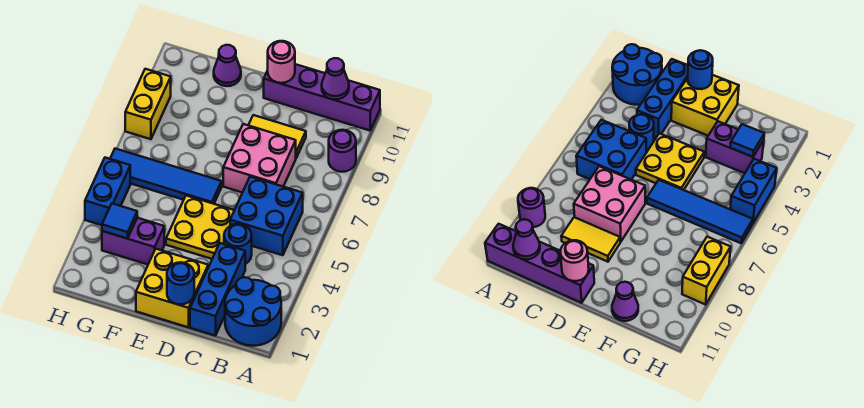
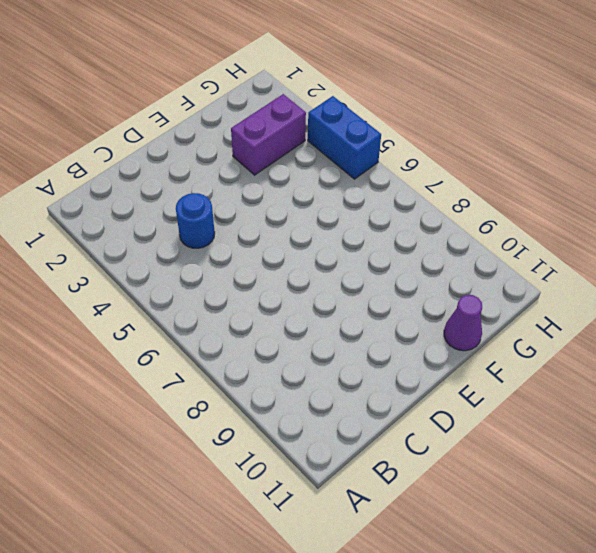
none -> blue 2x2 round brick [225,277,281,346]
none -> purple 1x1 round brick [329,130,356,172]
none -> purple 1x4 brick [264,64,380,130]

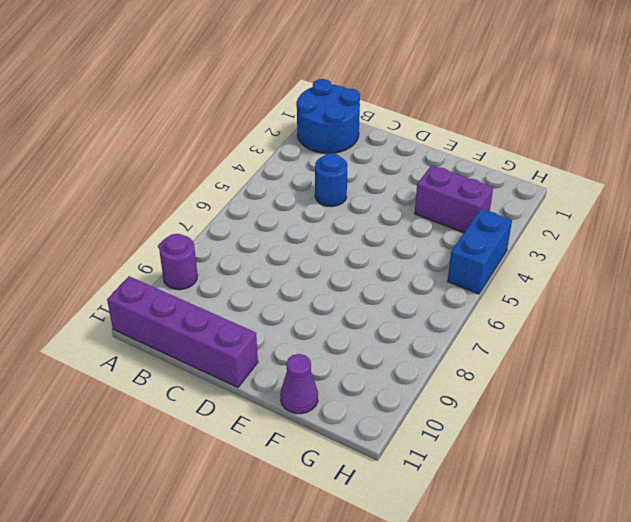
none -> blue 2x2 brick [230,177,303,255]
none -> blue 1x3 brick [190,243,245,336]
none -> pink 2x2 brick [223,124,296,192]

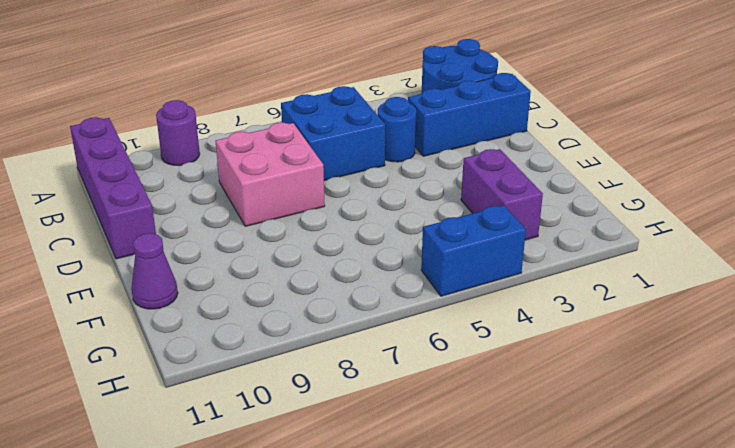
none -> yellow 1x2 tile [248,115,306,158]
none -> yellow 2x2 brick [136,249,208,327]
none -> yellow 2x2 plate [166,196,234,259]

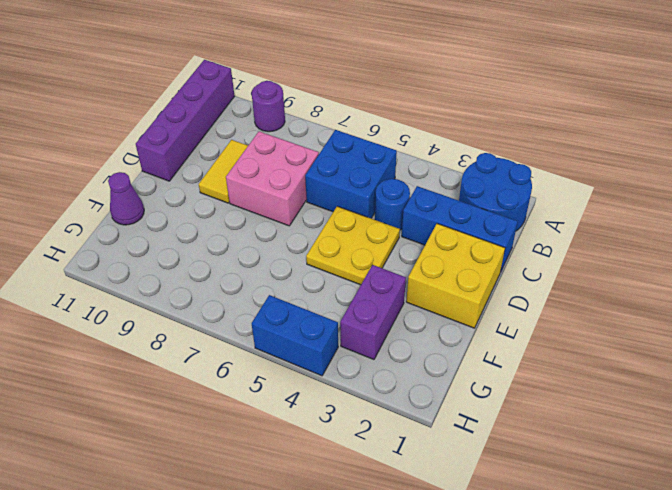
none -> blue 1x4 tile [110,149,222,204]
none -> yellow 1x2 brick [125,69,171,139]
none -> purple 1x1 cone [322,58,349,99]

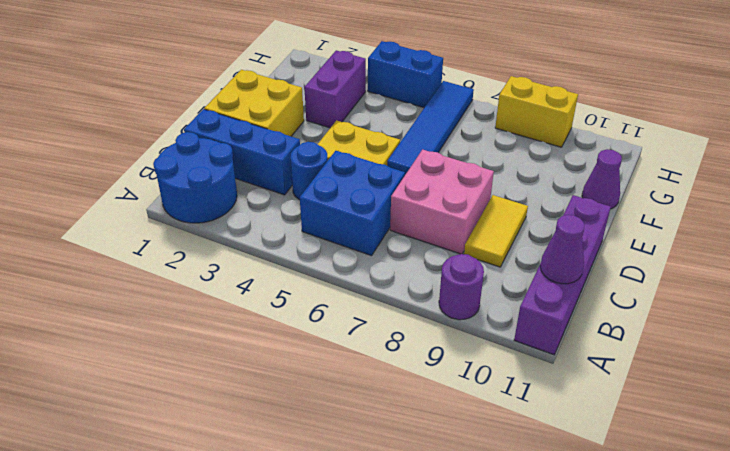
none -> blue 1x1 round brick [167,262,194,304]
none -> pink 1x1 round brick [268,41,295,83]
none -> blue 1x1 tile [102,204,137,239]

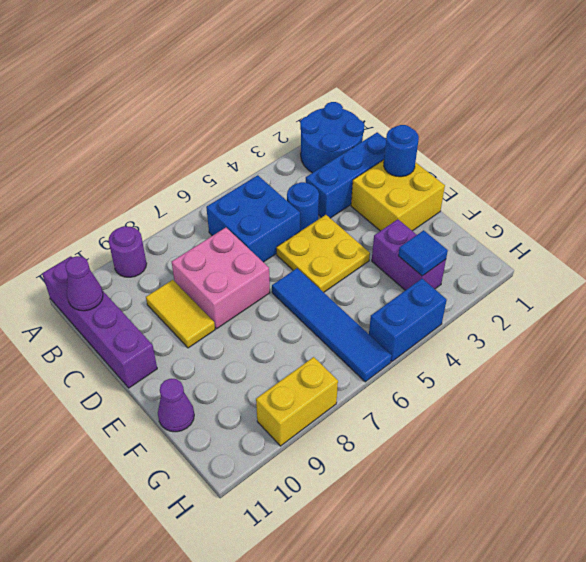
none -> pink 1x1 round brick [268,41,295,83]

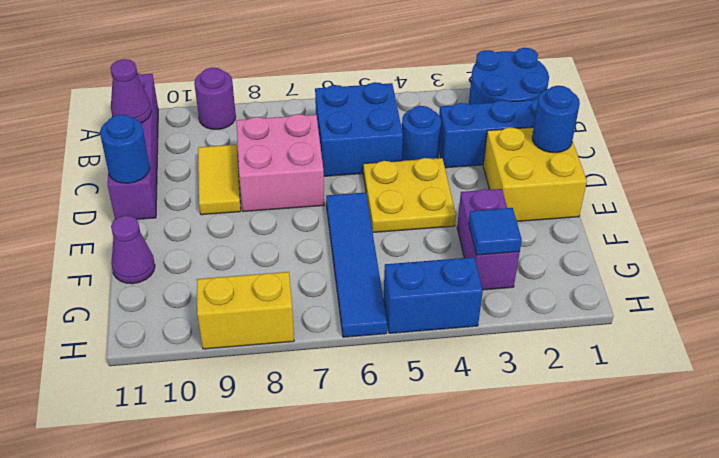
blue 1x1 round brick [100,115,150,183] -> pink 1x1 round brick [268,41,295,83]

